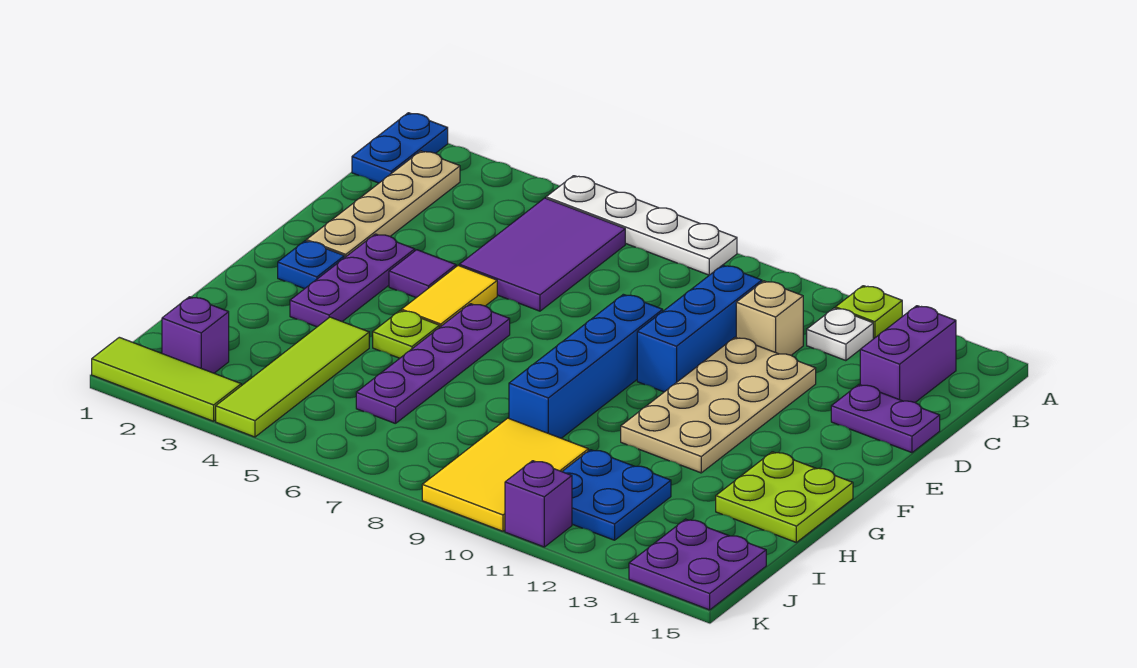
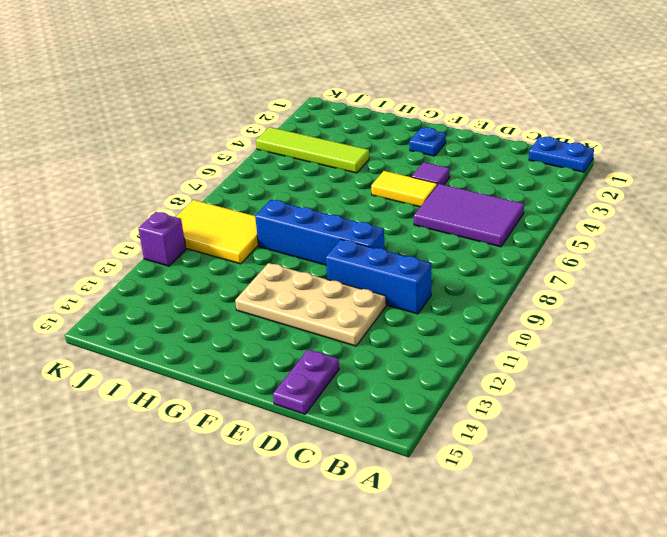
none -> white 1x4 plate [546,176,737,275]
none -> lime 1x1 plate [835,286,902,338]
none -> tan 1x4 plate [306,151,460,258]

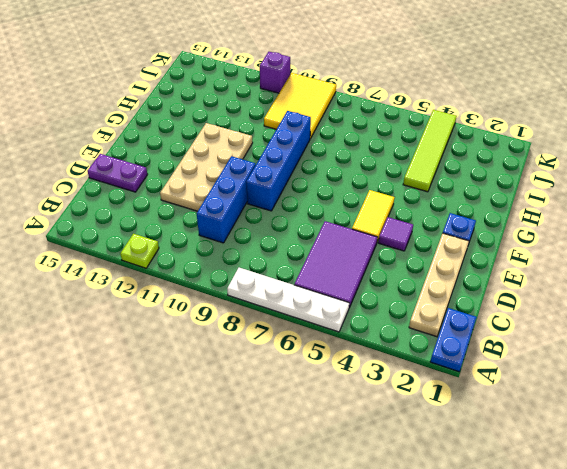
none -> white 1x1 plate [807,308,873,361]
none -> purple 1x2 brick [860,306,956,402]
none -> tan 1x1 brick [736,281,803,355]

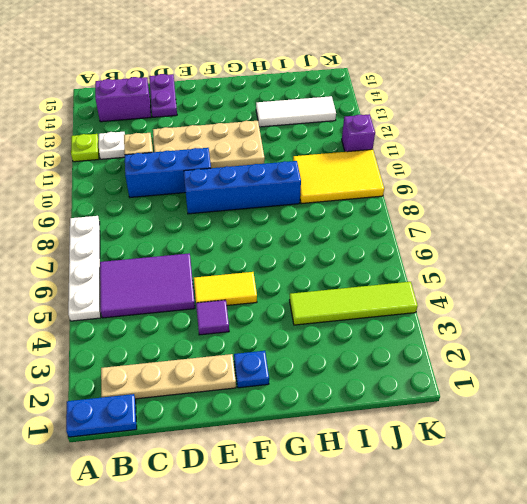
white 1x3 tile [256,96,336,127] -> none
none -> purple 1x3 plate [290,234,415,327]
none -> purple 1x4 plate [356,304,510,424]
none -> lime 1x1 plate [373,310,440,358]

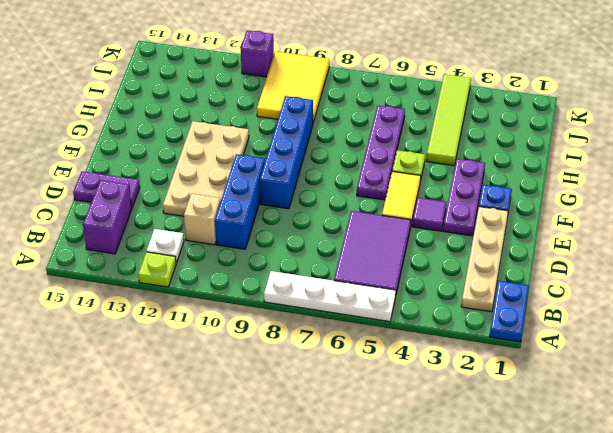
none -> lime 2x2 plate [716,452,853,542]
none -> blue 2x2 plate [562,450,671,540]
none -> purple 1x1 brick [162,297,229,373]

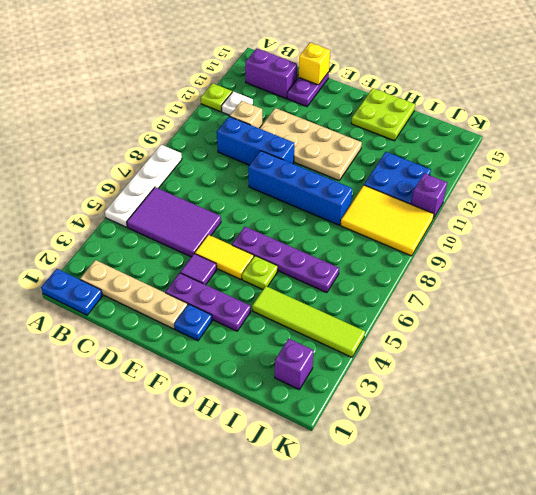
yellow 1x1 brick [299,43,330,85] -> none
none -> purple 2x2 plate [629,519,766,610]
none -> lime 1x3 tile [92,337,241,421]

